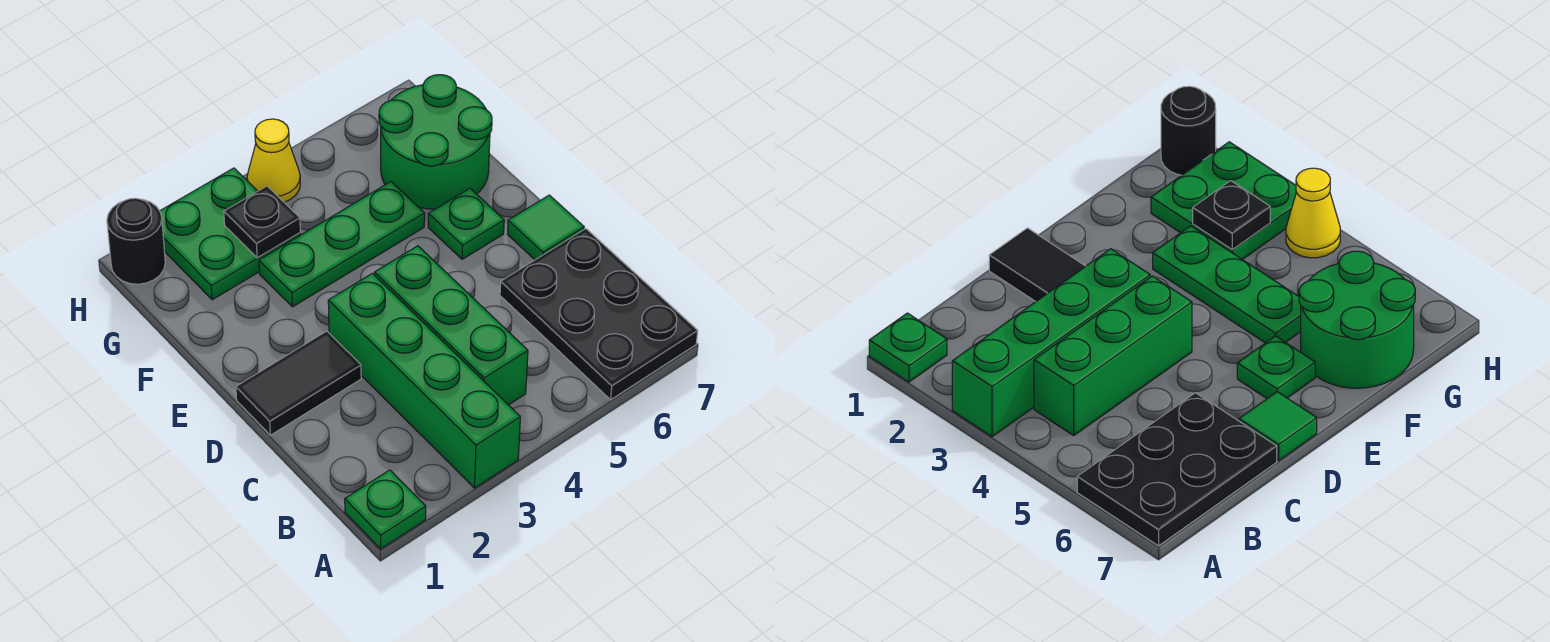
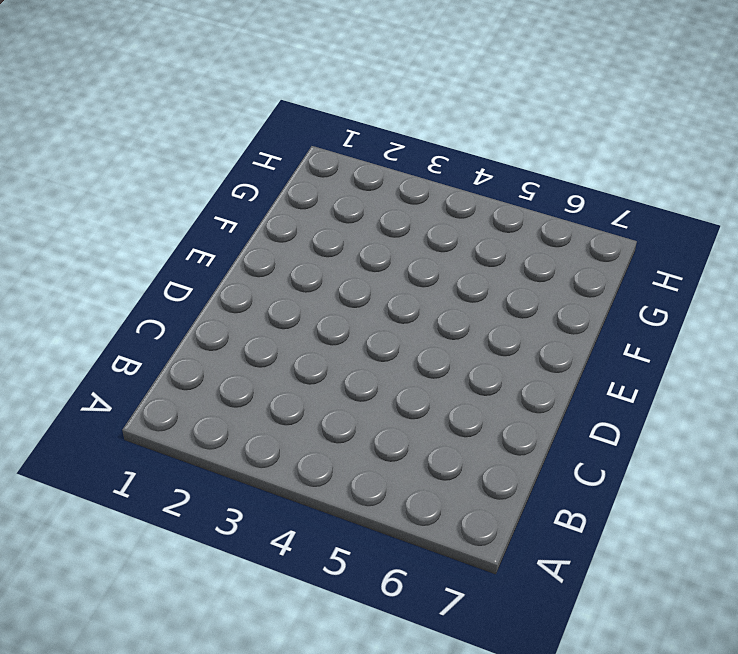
none -> green 1x1 plate [345,470,426,549]
none -> green 1x4 brick [328,273,520,488]
none -> black 2x3 plate [500,229,698,400]

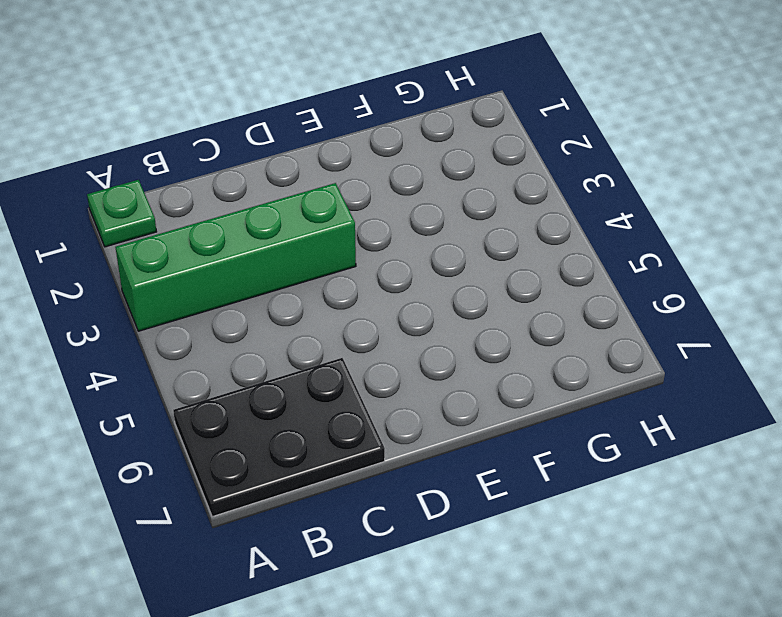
none -> green 1x3 brick [375,246,528,405]
none -> black 1x2 tile [236,331,361,435]
none -> green 1x1 tile [508,195,584,260]

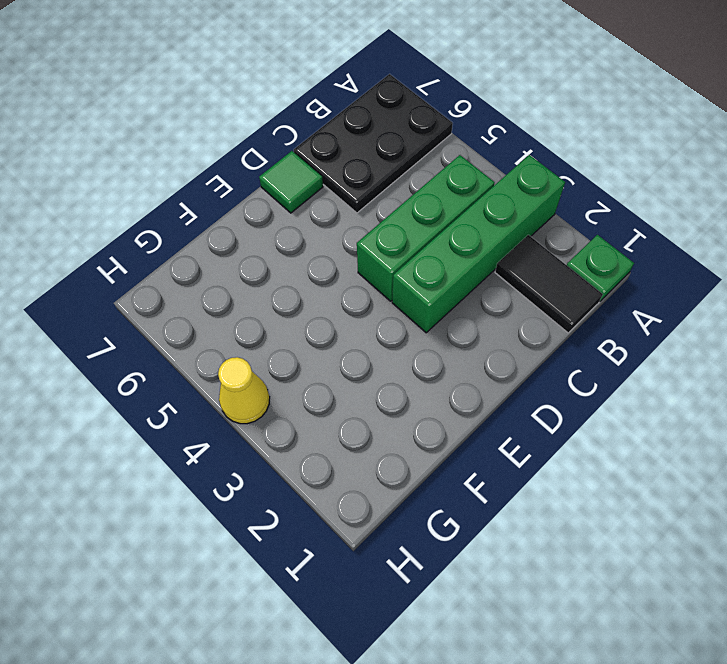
black 1x2 tile [495,235,603,333] -> black 1x2 tile moved to [236,331,361,435]
none -> green 1x1 plate [428,189,504,259]
none -> green 1x3 plate [259,182,425,307]
none -> green 2x2 round brick [379,75,492,209]

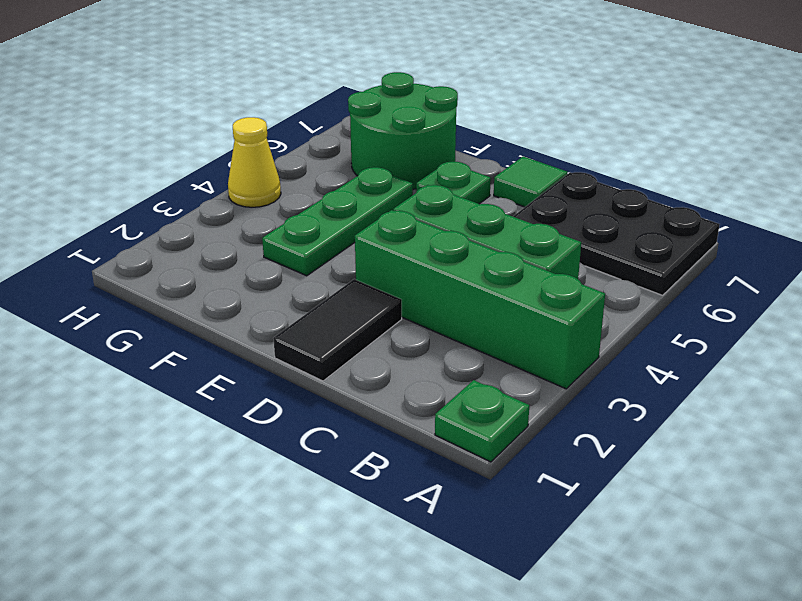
none -> green 2x2 plate [160,168,300,300]
none -> black 1x1 round brick [107,198,165,284]
none -> black 1x1 plate [224,186,300,258]

